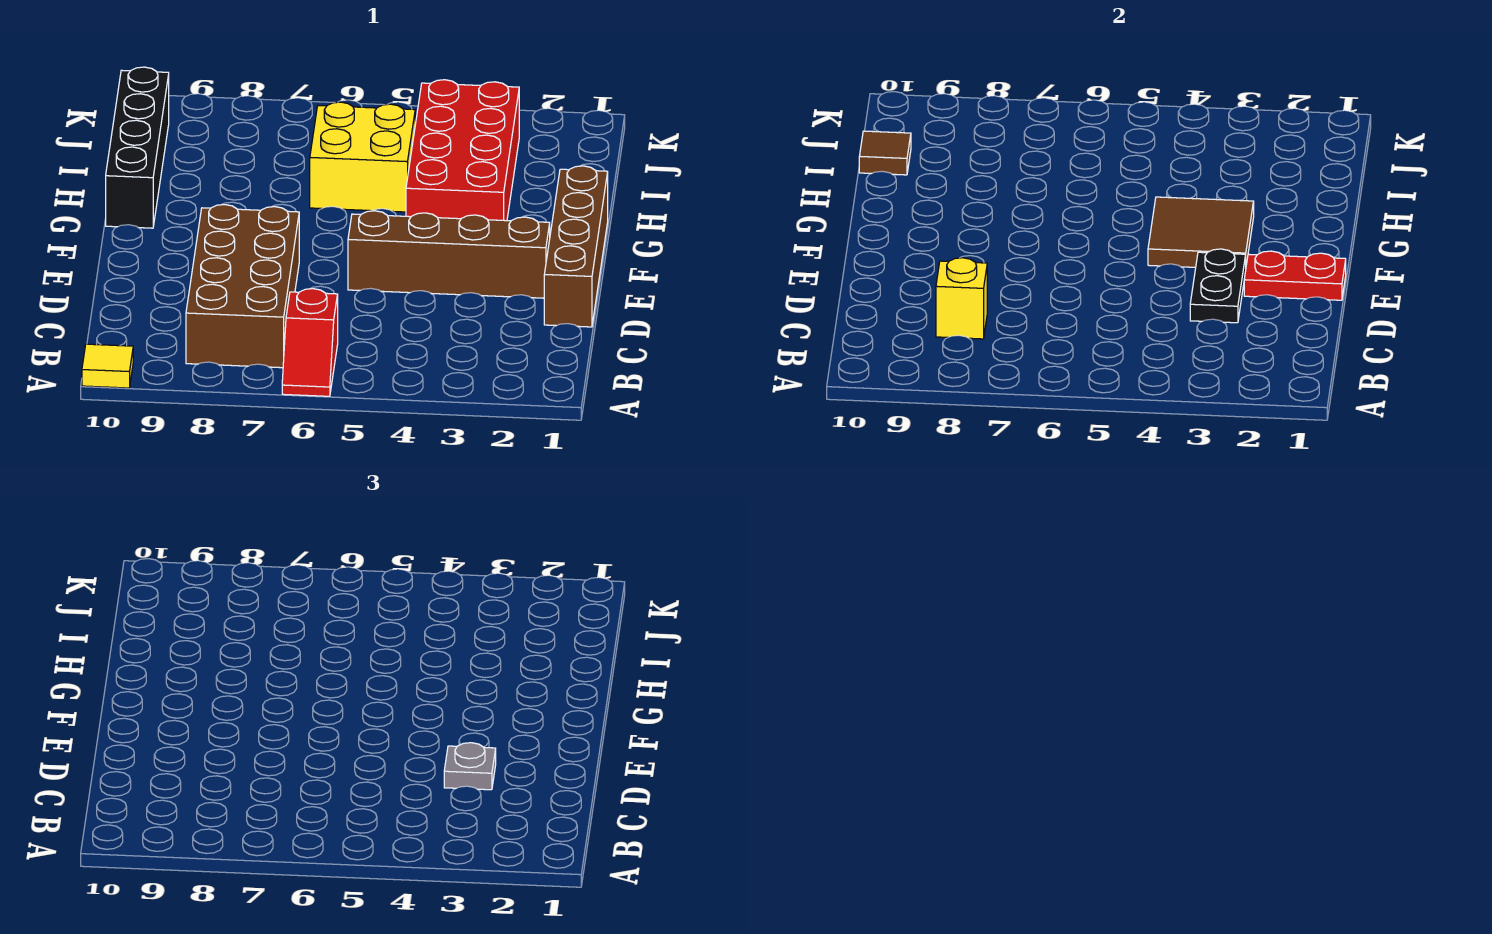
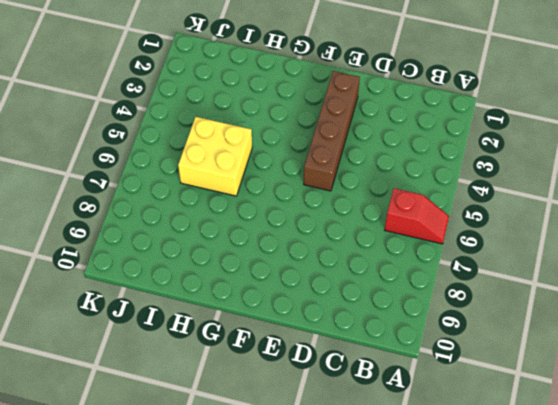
none -> yellow 1x1 tile [82,344,133,388]
none -> brown 2x4 brick [186,205,299,368]
none -> brown 1x4 brick [544,166,608,327]

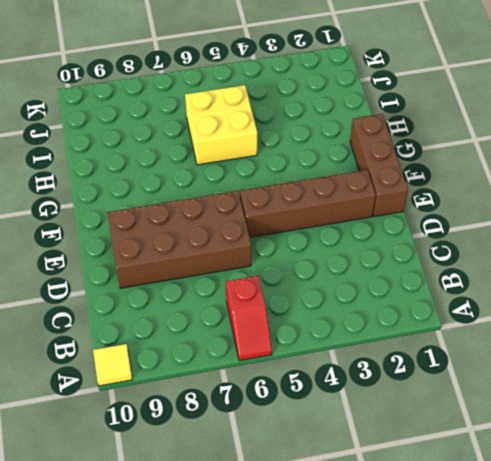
brown 2x4 brick [107,191,251,288] -> brown 2x4 brick turned to [186,205,299,368]
brown 1x3 brick [350,114,408,217] -> brown 1x4 brick [544,166,608,327]
none -> red 2x4 brick [406,80,519,221]
none -> black 1x4 brick [106,67,169,228]
none -> yellow 1x1 brick [936,258,987,339]

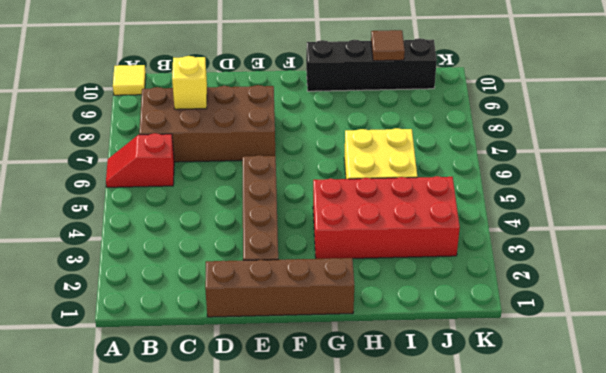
none -> black 1x2 plate [1190,249,1246,323]
none -> red 1x2 plate [1244,251,1346,300]
none -> brown 2x2 tile [1148,197,1254,267]

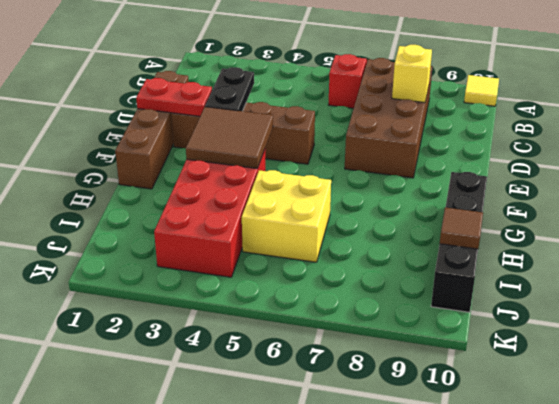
none -> grey 1x1 plate [444,743,496,790]

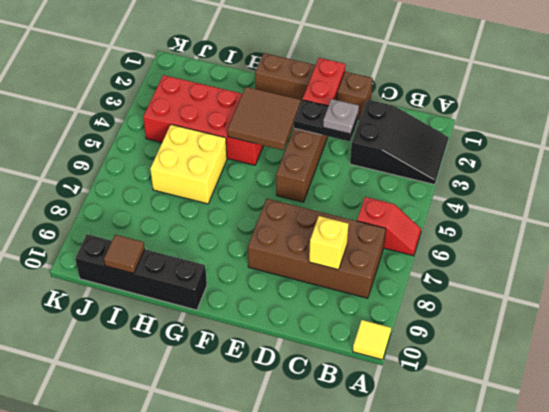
black 2x3 slope [350,100,449,185] -> none

